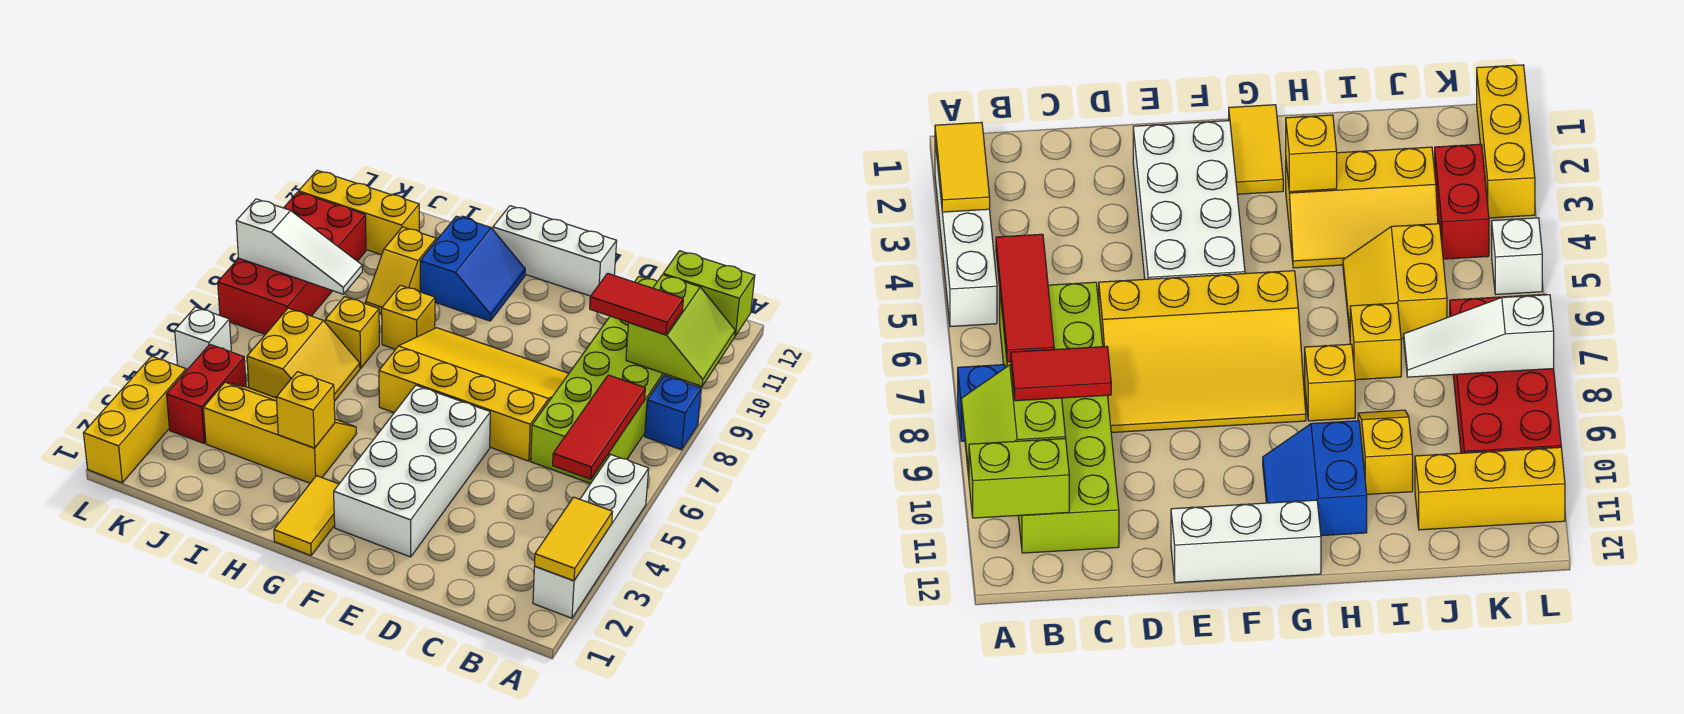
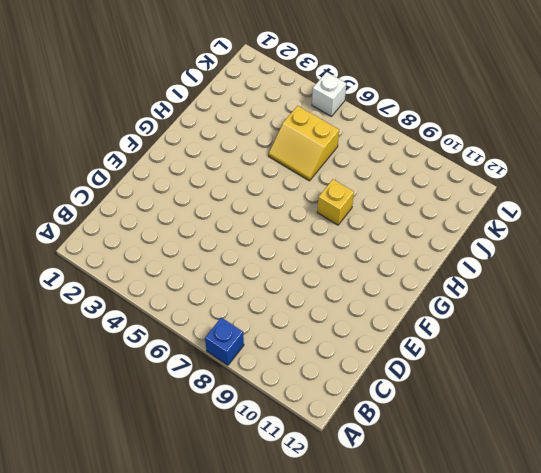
none -> white 1x4 brick [533,455,649,618]
none -> lime 2x6 brick [531,276,681,483]
none -> yellow 3x4 slope [379,328,569,461]

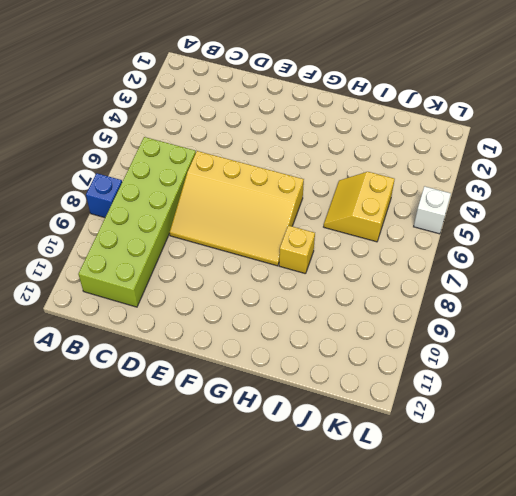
none -> white 1x4 brick [533,455,649,618]
none -> white 2x4 brick [334,385,490,557]
none -> white 1x3 brick [493,206,617,296]

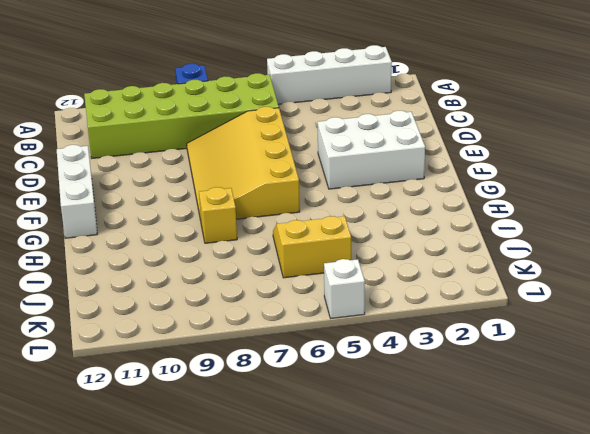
white 2x3 brick [318,111,425,189] -> white 2x4 brick [334,385,490,557]
none -> yellow 1x2 tile [274,476,339,556]
none -> blue 2x2 slope [420,216,525,321]
none -> yellow 2x3 slope [203,382,357,483]

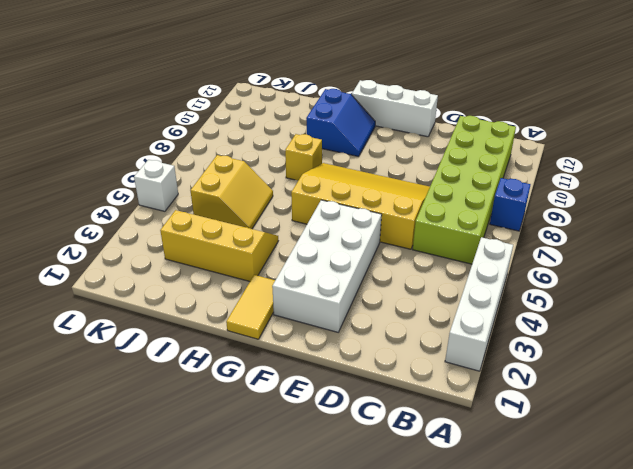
none -> yellow 1x1 brick [325,297,379,368]
none -> yellow 1x2 slope [366,227,436,314]
none -> yellow 1x3 brick [299,170,419,255]

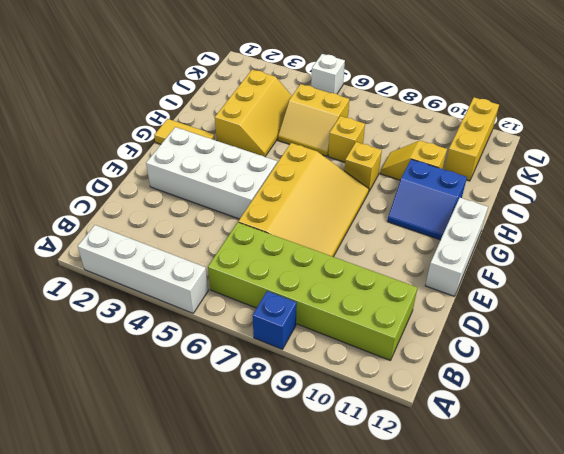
none -> red 1x2 brick [167,344,246,443]
none -> red 2x4 brick [218,192,366,334]
none -> yellow 1x3 brick [84,356,186,483]

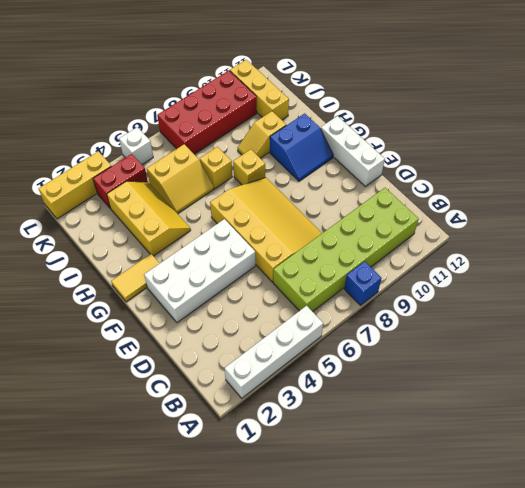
none -> yellow 1x2 tile [535,497,612,581]
none -> lime 2x2 slope [626,275,735,386]
none -> lime 1x2 brick [663,251,755,336]

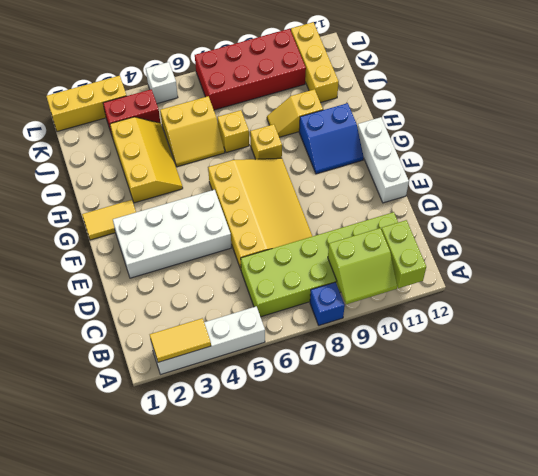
none -> red 1x3 tile [553,375,645,479]
none -> yellow 1x1 brick [277,372,335,448]
none -> white 1x3 slope [236,199,362,294]

